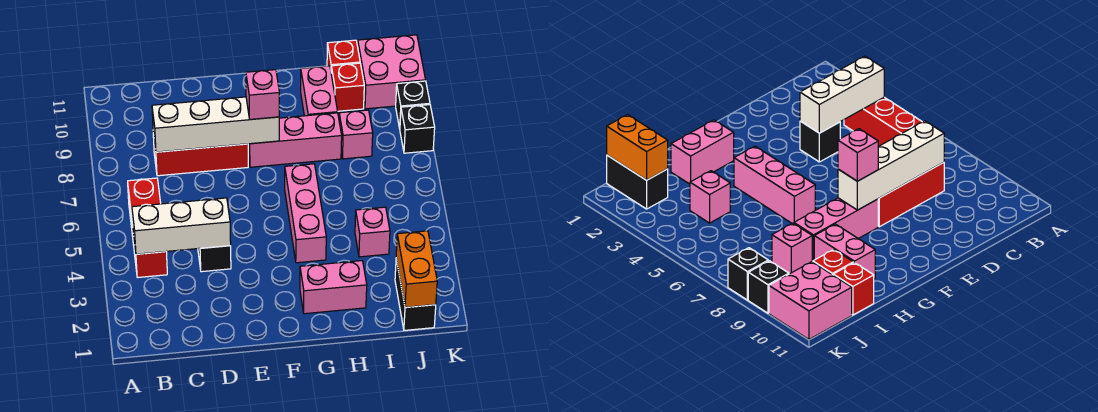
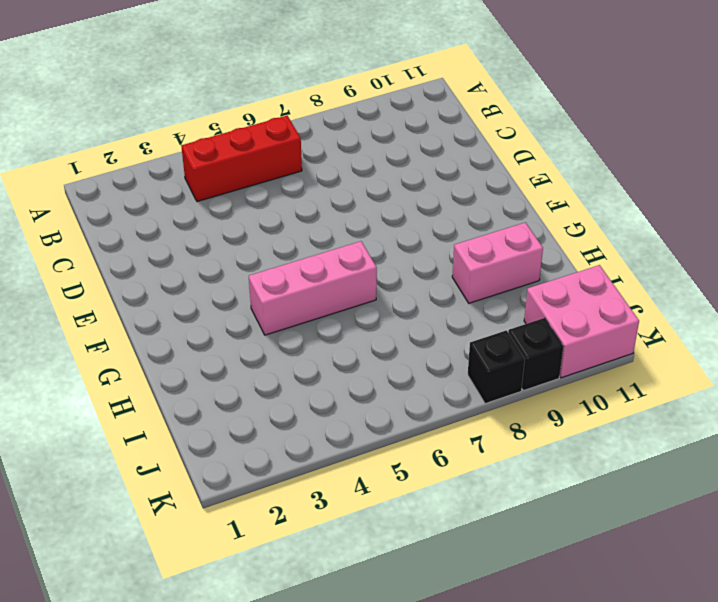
none -> red 1x3 brick [153,133,248,176]
none -> black 1x1 brick [198,246,231,272]
none -> pink 1x3 brick [248,113,342,167]

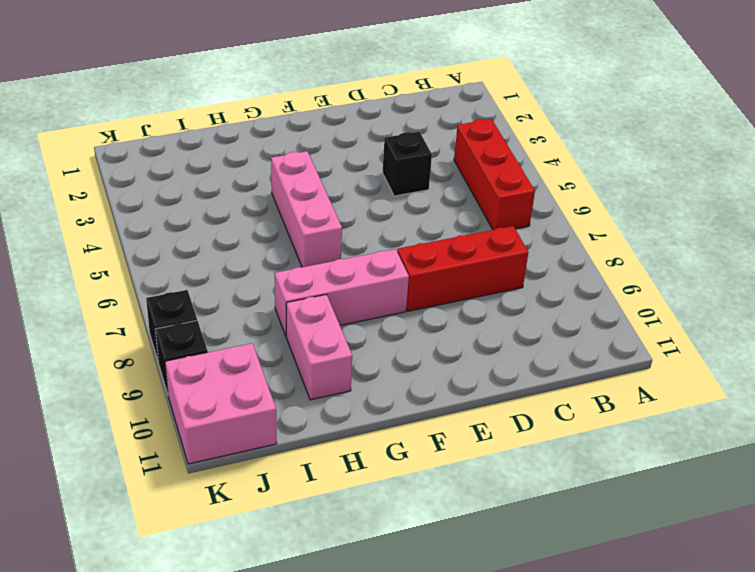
none -> pink 1x2 brick [300,261,367,314]
none -> pink 1x1 brick [355,207,390,257]
none -> pink 1x1 brick [339,110,373,159]

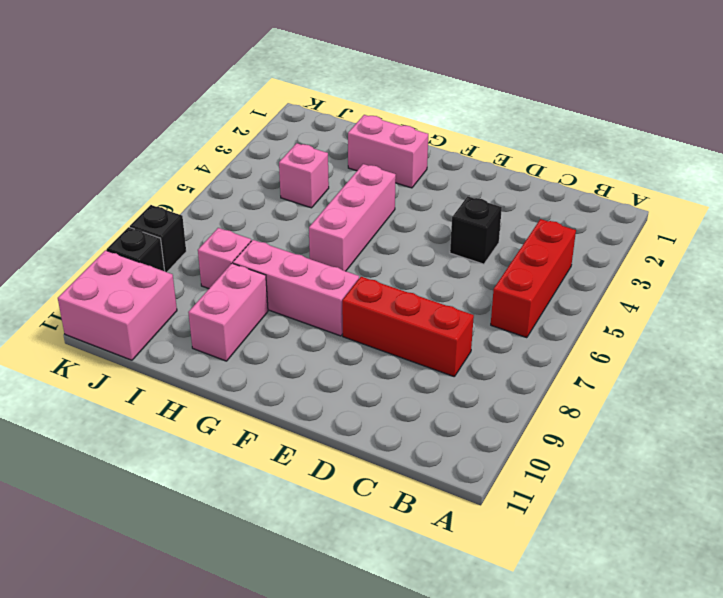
none -> red 1x1 brick [331,63,364,111]
none -> red 1x1 brick [327,40,360,69]
none -> black 1x2 brick [395,259,436,330]

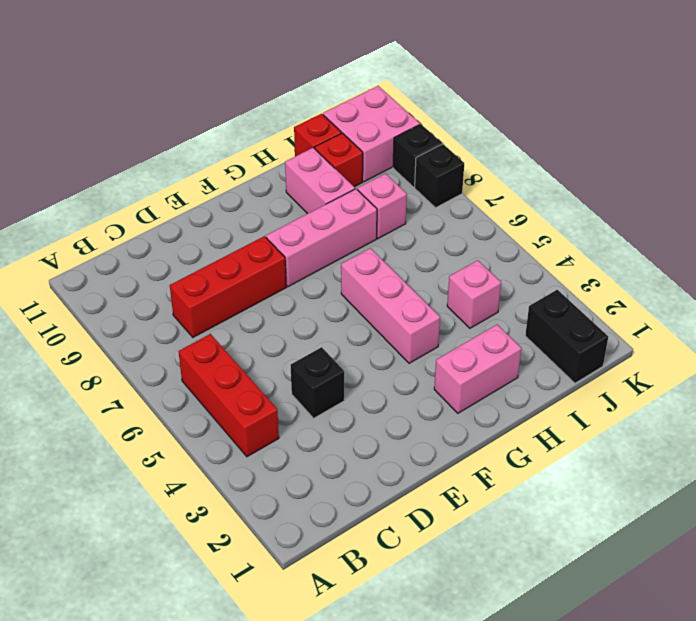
none -> white 1x3 brick [132,198,231,254]
none -> white 1x4 brick [152,97,279,152]
none -> orange 1x2 brick [396,231,437,307]

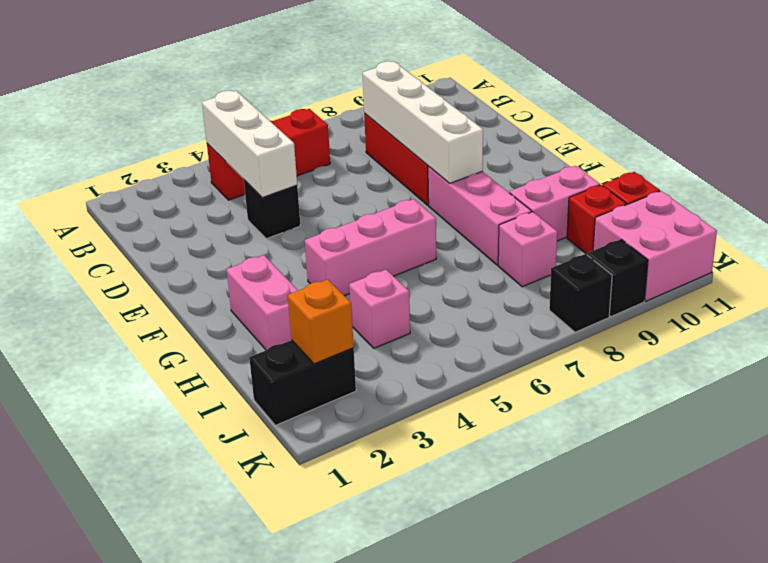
orange 1x1 brick [288,279,354,364] -> orange 1x2 brick [396,231,437,307]
none -> pink 1x1 brick [246,70,279,120]

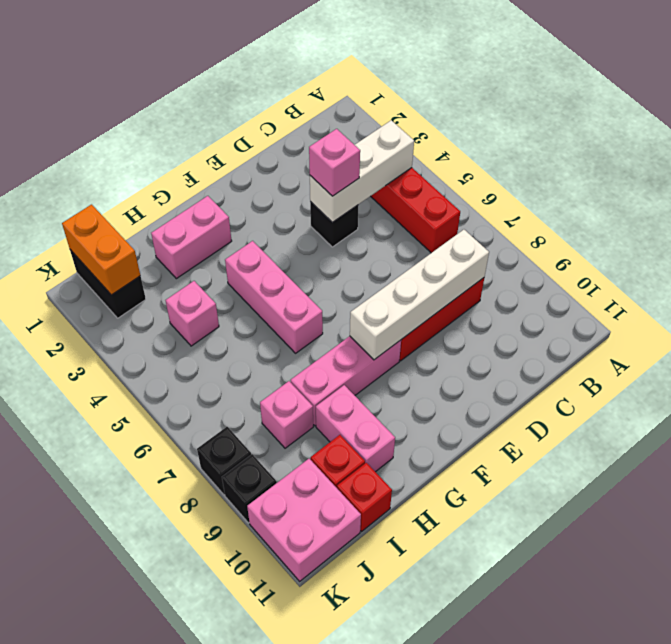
pink 1x1 brick [309,129,360,196] -> pink 1x1 brick moved to [246,70,279,120]

